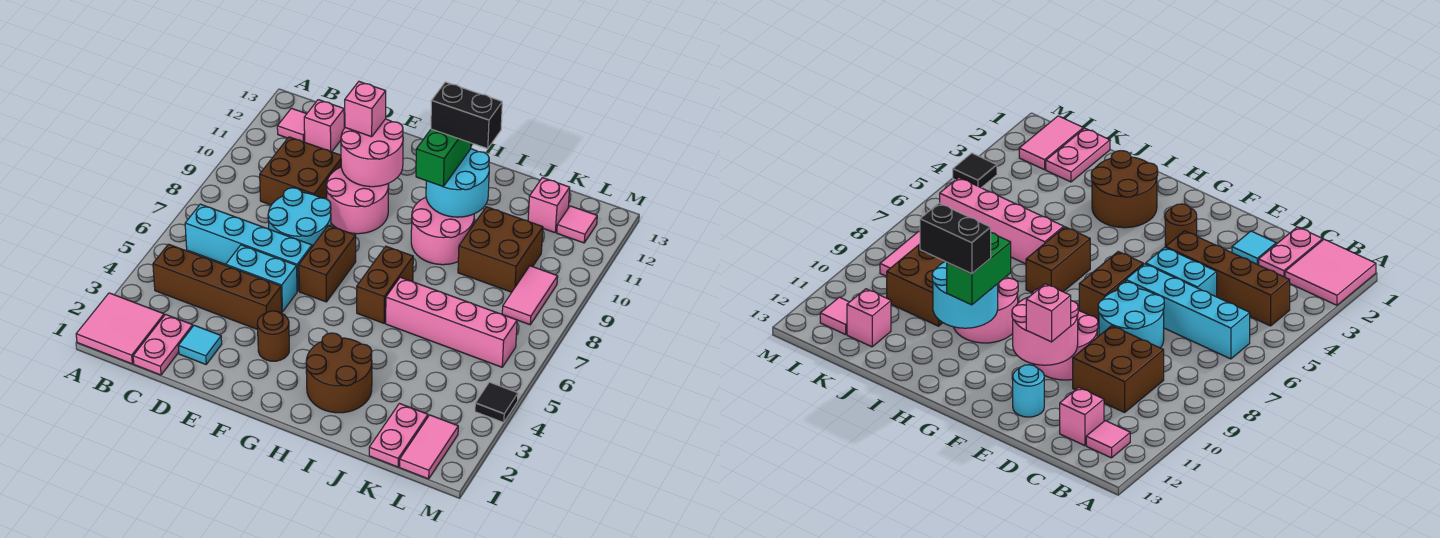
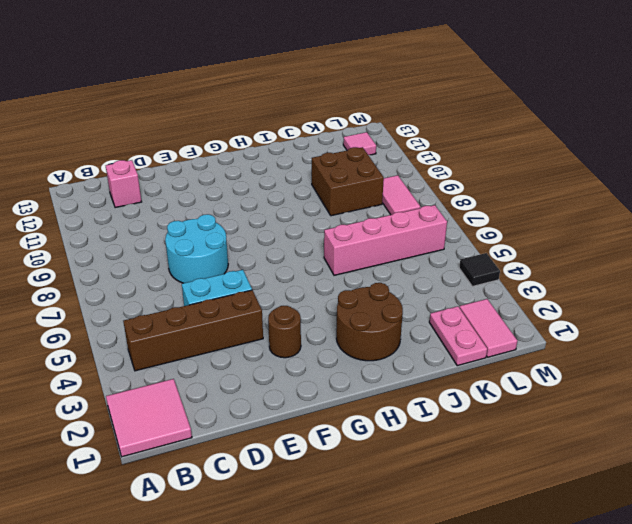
none -> cyan 1x4 brick [185,204,312,291]
none -> pink 1x1 tile [277,108,306,142]
none -> pink 1x2 plate [133,315,193,375]
none -> brown 2x2 brick [260,137,341,205]

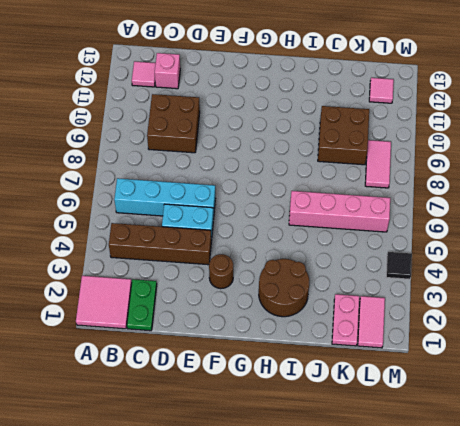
green 1x2 plate [127,279,157,331] -> pink 1x2 plate [133,315,193,375]
none -> cyan 1x1 tile [178,325,222,364]
none -> cyan 2x2 round brick [268,188,331,246]
none -> pink 2x2 round brick [326,167,389,234]
none -> cyan 1x1 round brick [1013,365,1044,417]

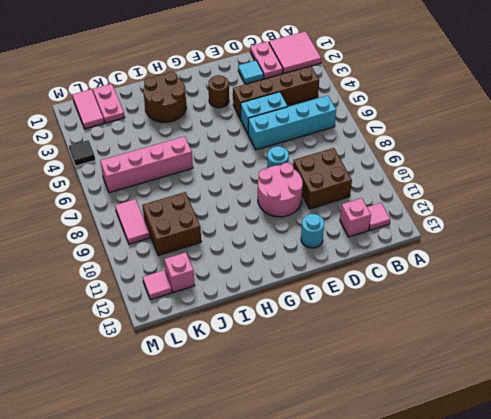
cyan 1x1 round brick [267,146,289,168] -> cyan 2x2 round brick [268,188,331,246]
none -> brown 1x2 brick [299,225,356,302]
none -> brown 1x2 brick [357,246,413,323]
none -> pink 2x2 round brick [411,197,474,265]
none -> pink 2x2 round brick [341,119,403,187]

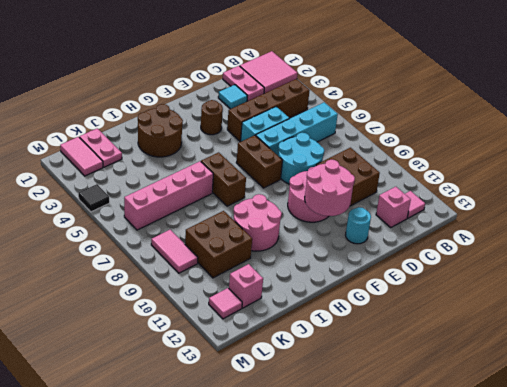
none -> cyan 2x2 round brick [426,149,489,217]
none -> pink 1x1 brick [345,82,386,137]
none -> green 1x2 brick [416,129,471,187]
none -> black 1x2 brick [431,82,502,149]

